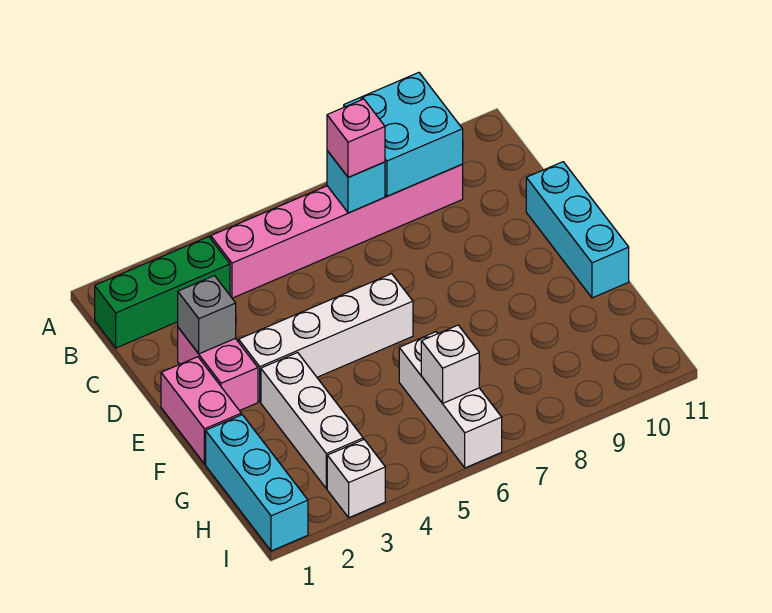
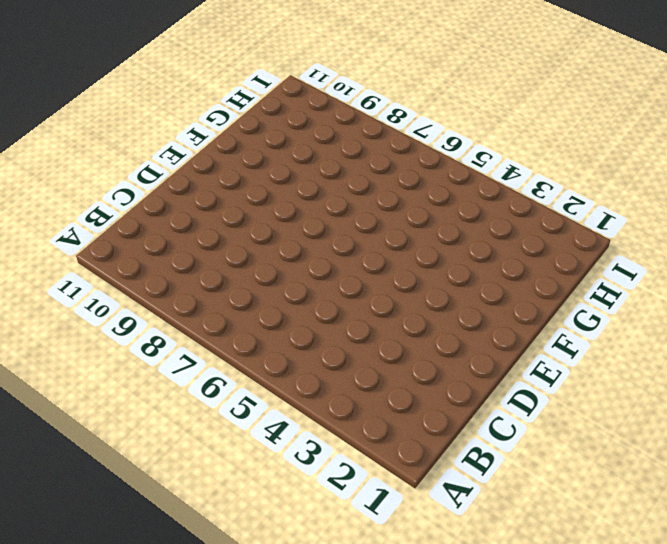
none -> green 1x3 brick [95,237,230,348]
none -> pink 1x6 brick [211,164,463,298]
none -> pink 1x2 brick [178,328,258,411]

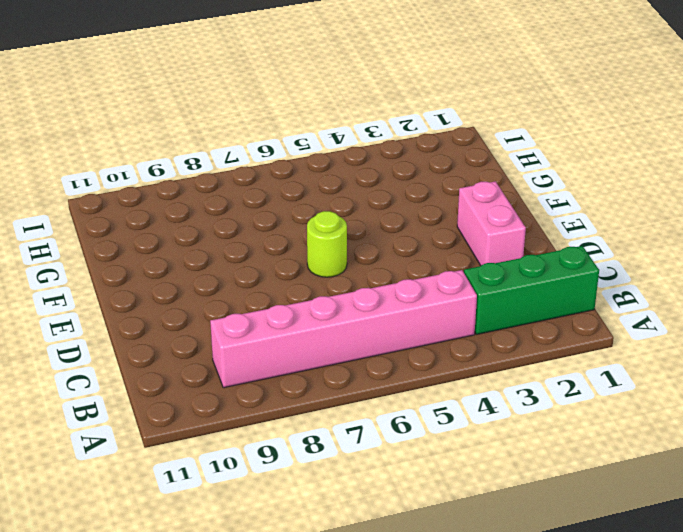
lime 1x1 round brick [307,211,347,277] -> white 1x4 brick [239,274,413,402]
none -> cyan 1x3 brick [526,162,629,298]
none -> pink 1x2 brick [161,357,241,464]
none -> white 1x3 brick [261,353,363,489]

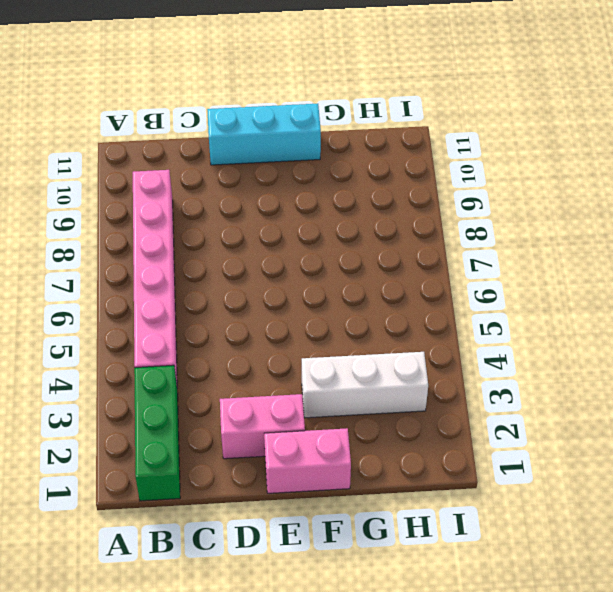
none -> white 1x4 brick [239,274,413,402]
none -> cyan 1x3 brick [206,415,308,551]
none -> white 1x3 brick [399,332,502,468]

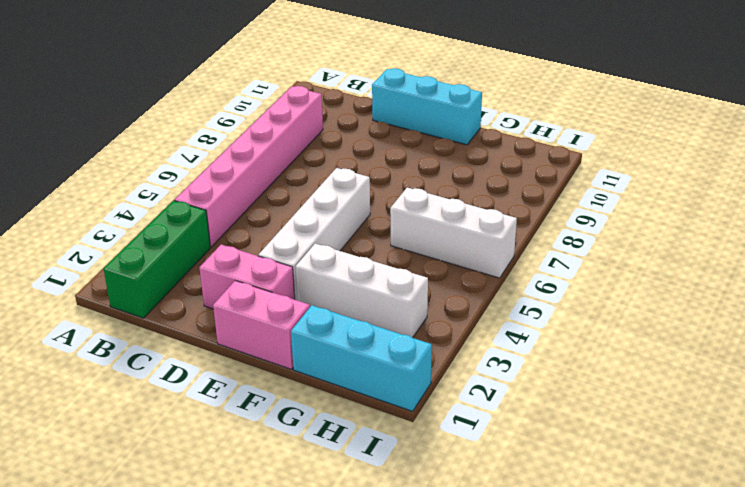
none -> white 1x1 brick [327,440,385,518]
none -> cyan 2x2 brick [344,73,463,196]
none -> cyan 1x1 brick [327,151,385,213]

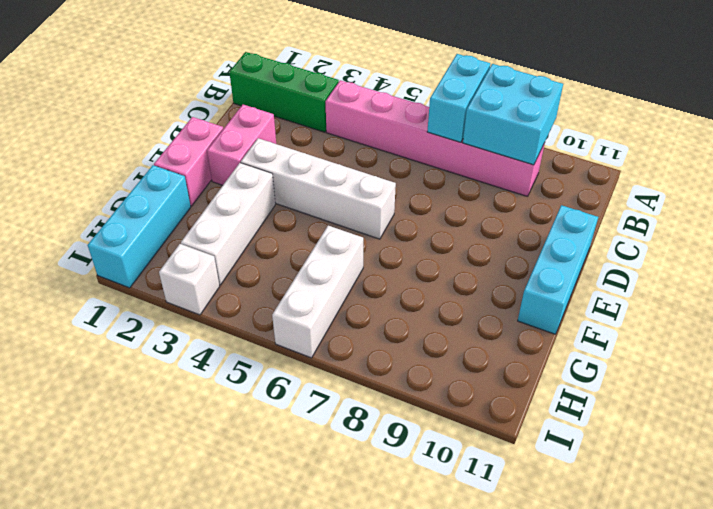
cyan 1x2 brick [427,54,490,142] -> cyan 1x1 brick [327,151,385,213]
none -> grey 1x1 brick [178,276,236,354]
none -> white 1x1 brick [421,325,479,403]
none -> pink 1x1 brick [327,99,385,177]

